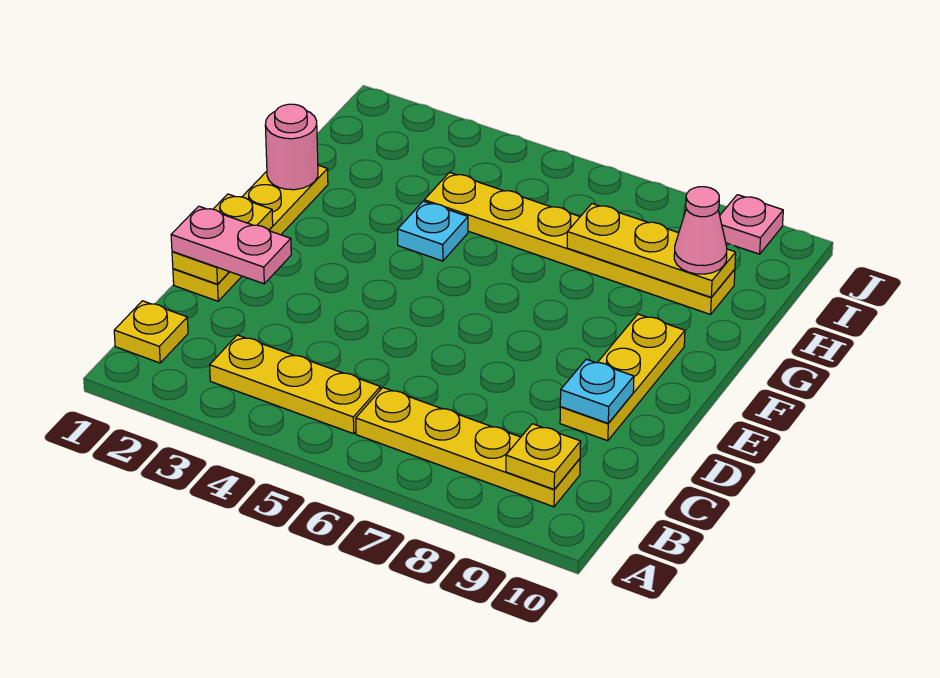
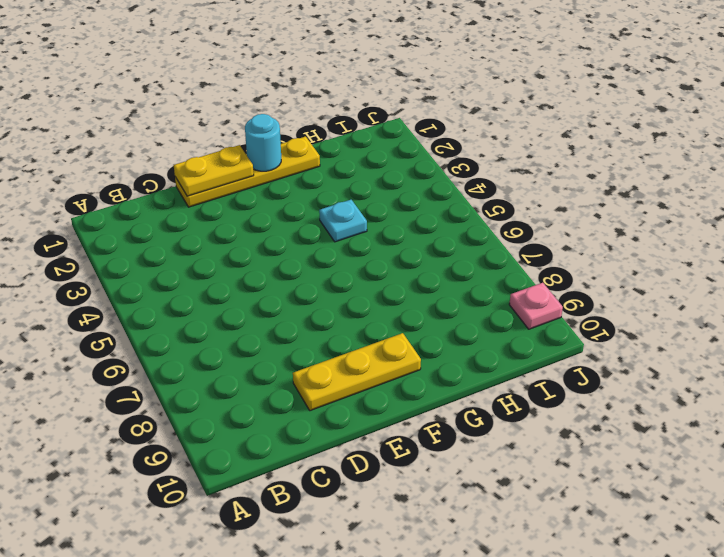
cyan 1x1 round brick [245,114,281,171] -> none
none -> yellow 1x1 plate [114,301,188,363]
none -> yellow 1x3 plate [210,335,380,434]
none -> yellow 1x4 plate [356,388,580,507]

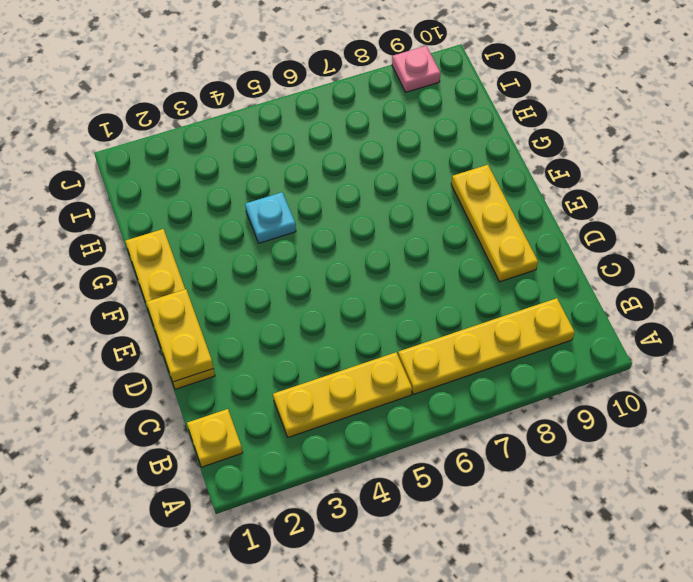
none -> yellow 1x6 plate [424,172,735,314]
none -> yellow 1x1 plate [506,424,581,489]
none -> cyan 1x1 plate [560,359,634,423]

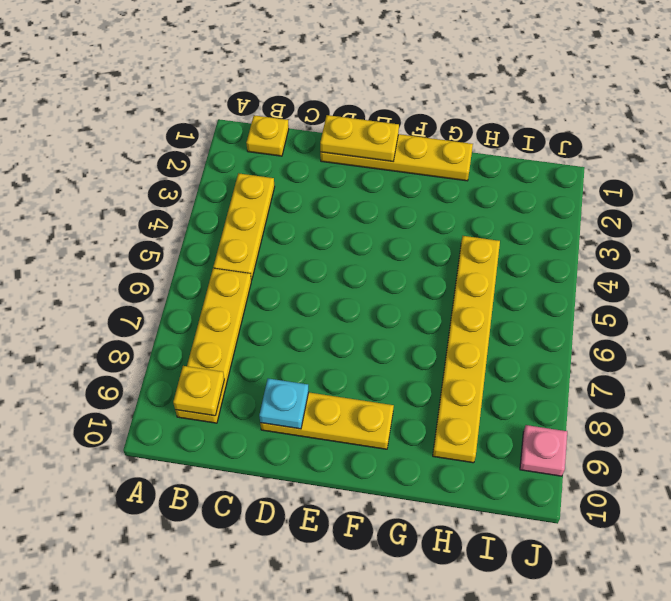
none -> cyan 1x1 plate [398,201,468,261]
none -> pink 1x1 round brick [265,104,318,190]
none -> yellow 1x3 plate [567,204,736,297]

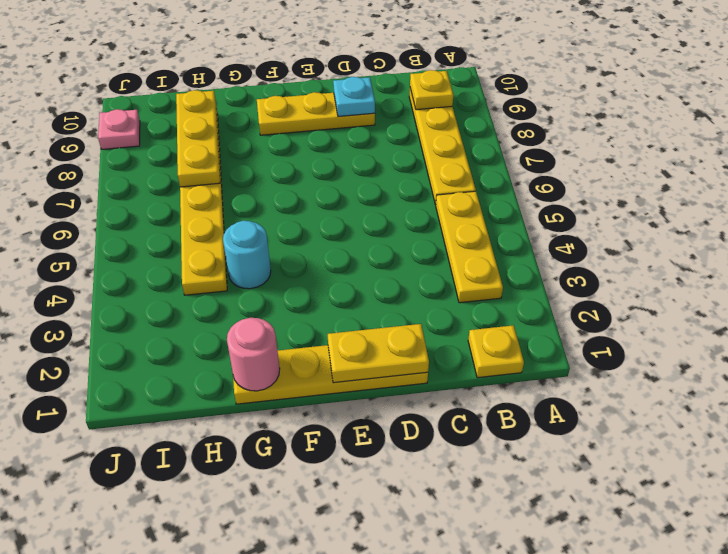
cyan 1x1 round brick [223,221,271,289] -> cyan 1x1 plate [398,201,468,261]
none -> pink 1x2 plate [171,206,291,284]
none -> pink 1x1 cone [674,187,727,274]

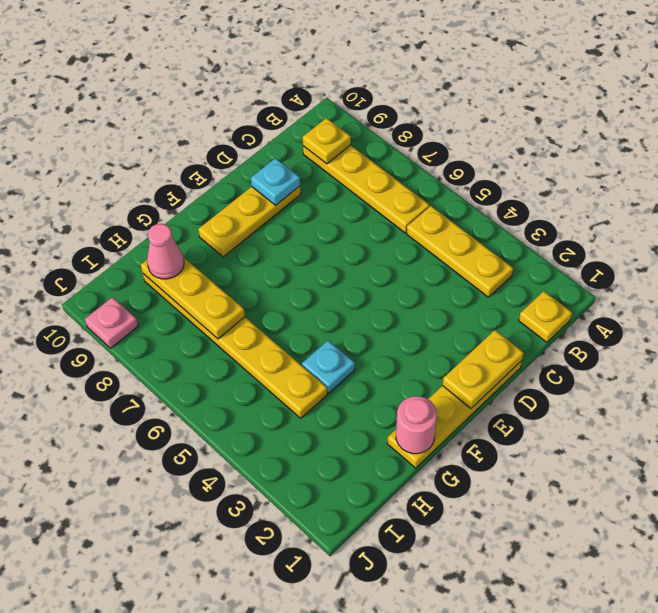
none -> pink 1x2 plate [171,206,291,284]

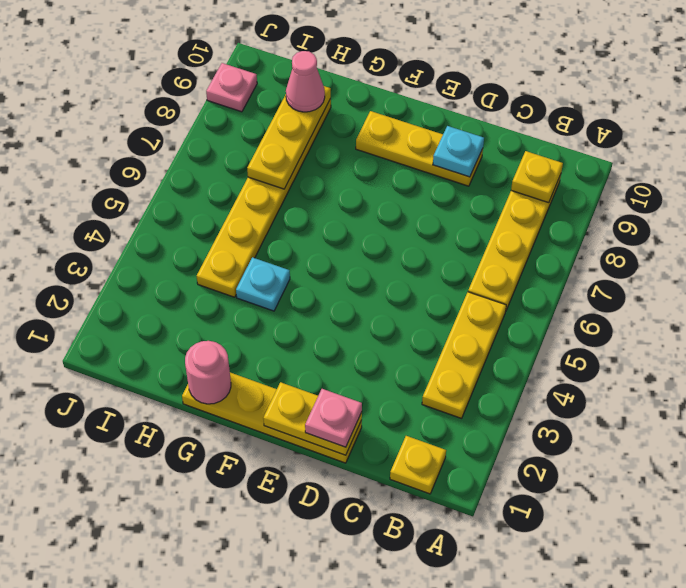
pink 1x1 plate [305,389,362,447] -> pink 1x2 plate [171,206,291,284]

